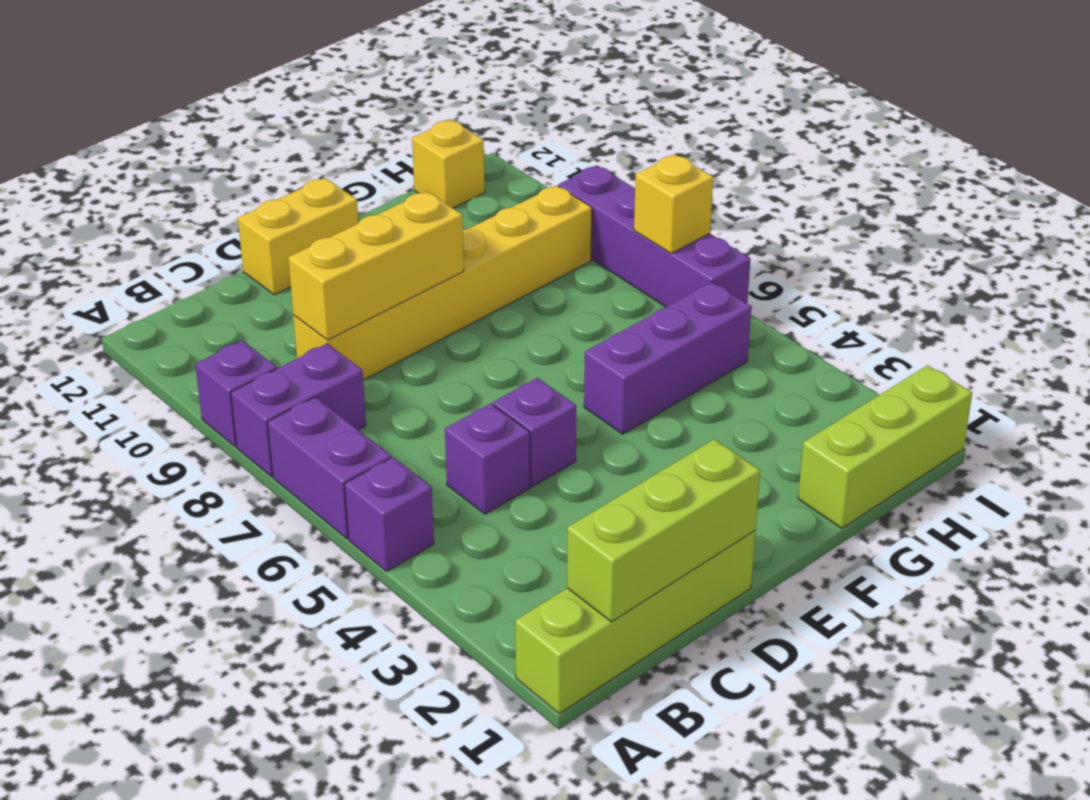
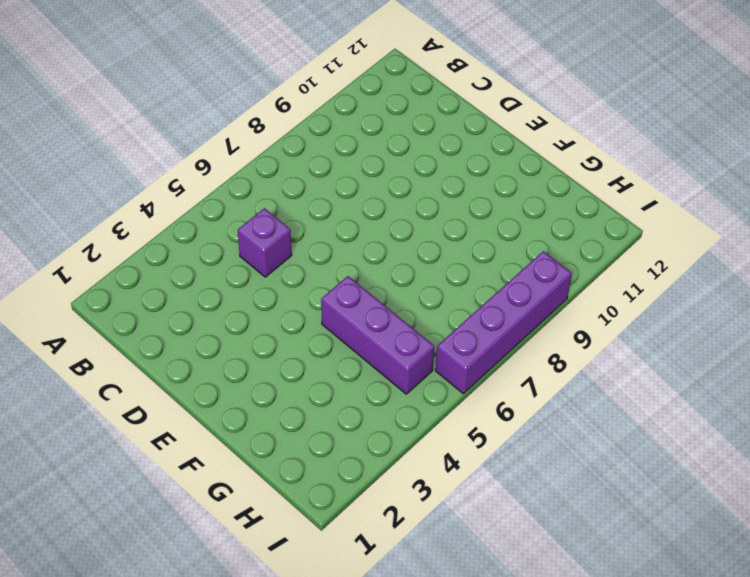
none -> lime 1x4 brick [515,531,755,714]
none -> purple 1x1 brick [345,457,434,572]
none -> purple 1x2 brick [268,397,391,539]

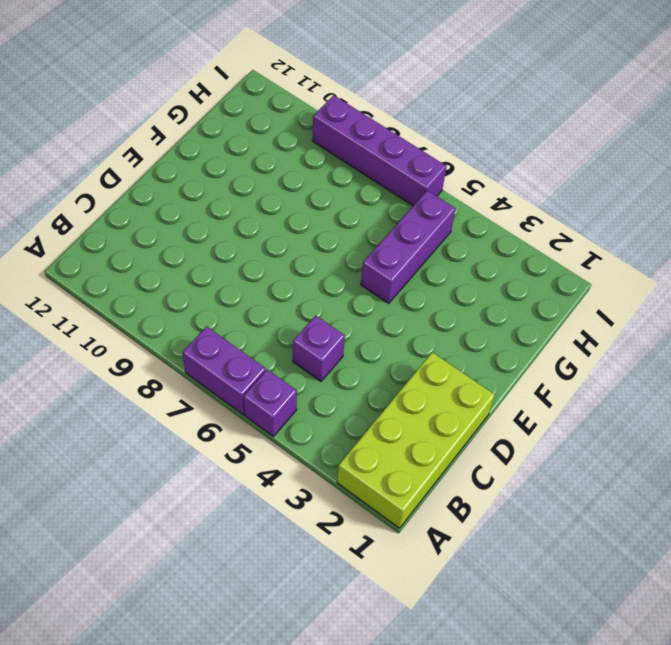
lime 2x4 brick [337,352,495,528] -> lime 1x4 brick [515,531,755,714]
none -> purple 1x2 brick [231,344,366,477]
none -> purple 1x1 brick [195,340,277,447]
none -> yellow 1x6 brick [293,185,592,380]

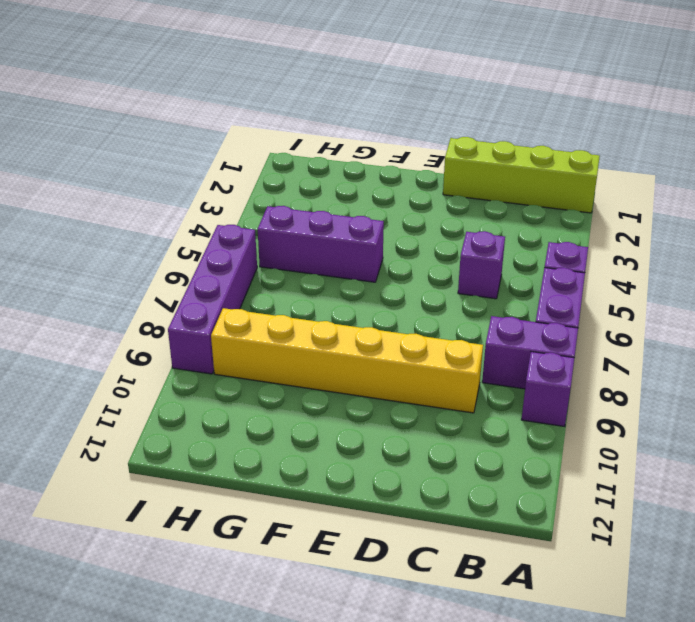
none -> purple 1x1 brick [493,378,577,487]
none -> yellow 1x2 brick [238,178,358,295]
none -> lime 1x3 brick [798,365,972,528]

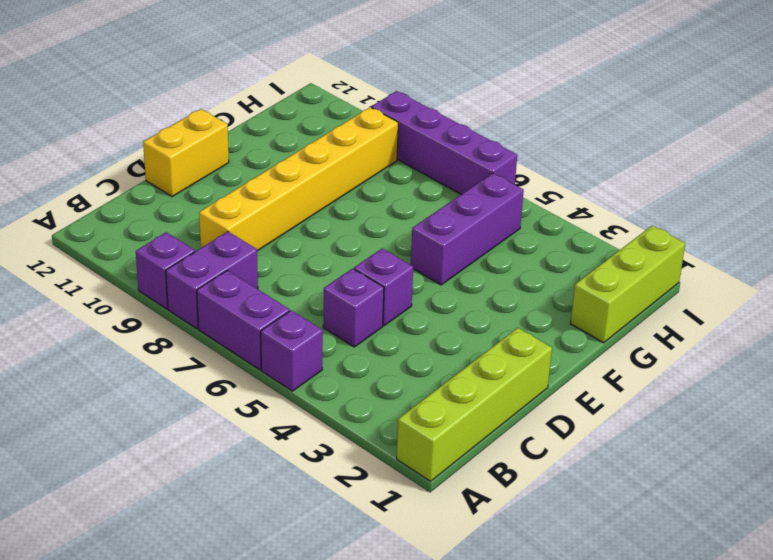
none -> yellow 1x1 brick [412,120,485,208]
none -> lime 1x3 brick [567,439,760,622]
none -> yellow 1x3 brick [288,191,464,340]

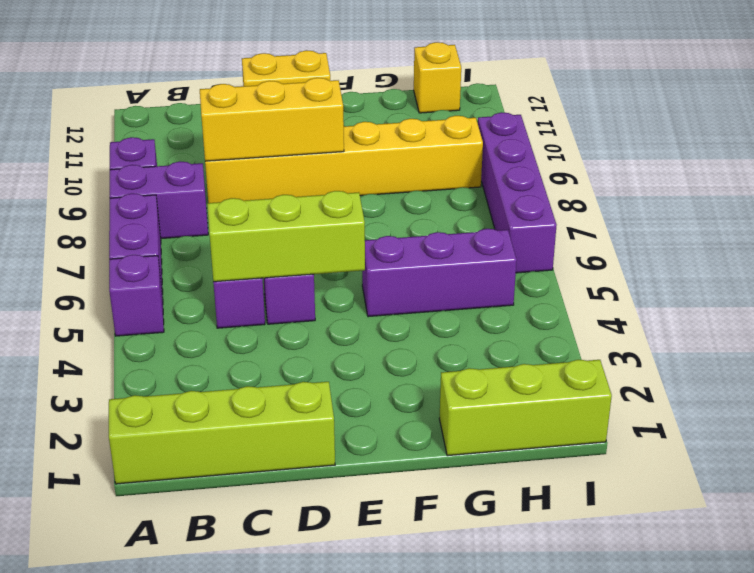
lime 1x3 brick [207,191,365,282] -> lime 1x3 brick moved to [567,439,760,622]
none -> yellow 1x1 brick [634,155,713,254]

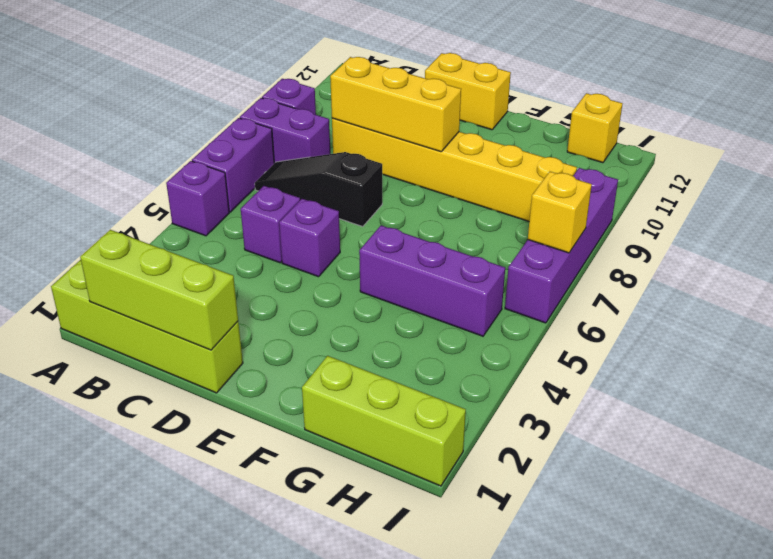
black 1x3 slope [255,152,382,227] -> none

